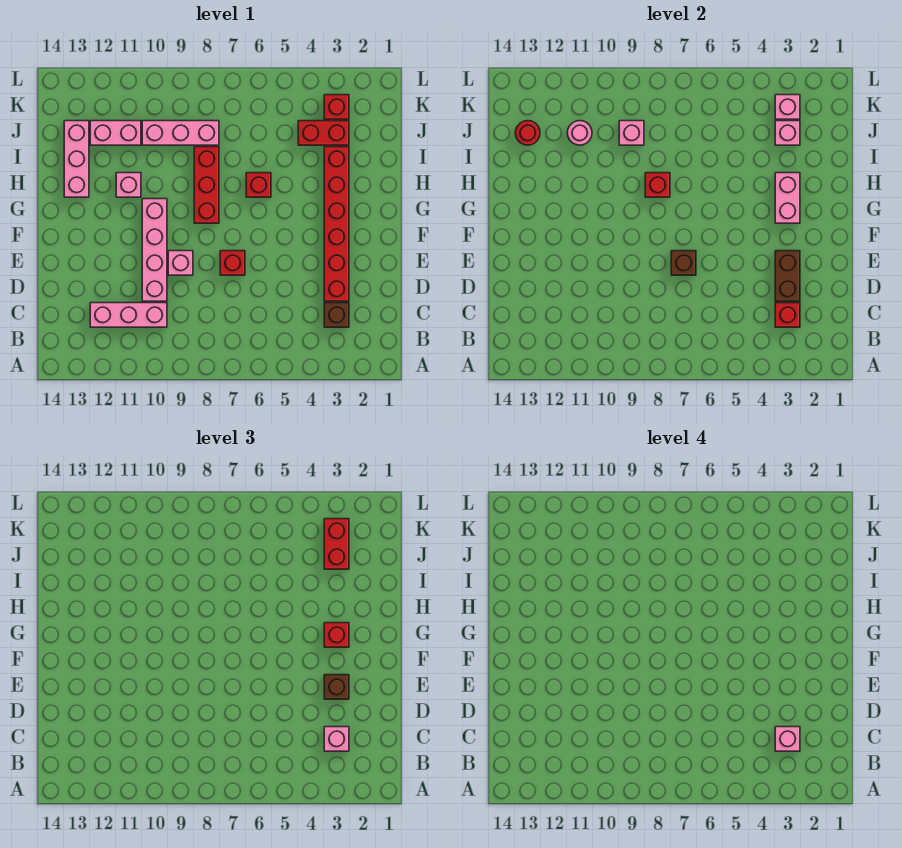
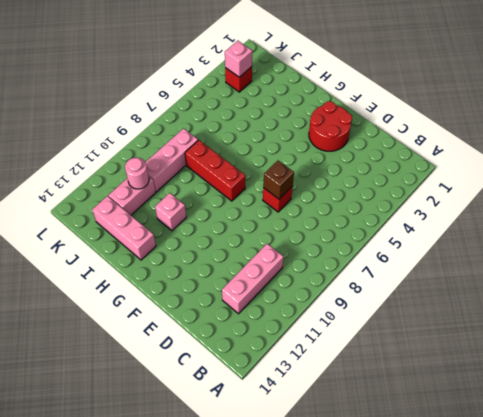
red 2x2 round brick [309,101,352,151] -> red 1x6 brick [324,147,349,301]
none -> brown 1x1 brick [324,303,349,327]
none -> pink 1x4 brick [142,199,167,301]
none -> pink 1x1 brick [168,251,193,275]

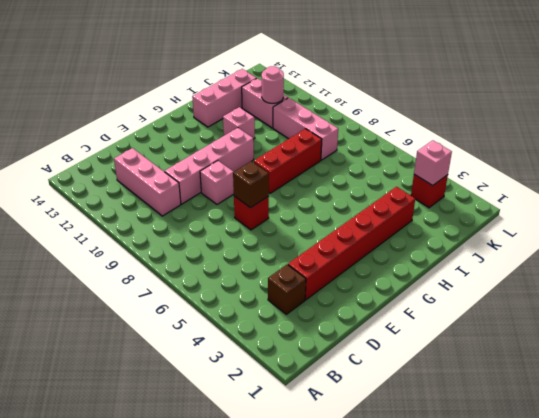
none -> red 1x1 brick [246,173,271,197]
none -> red 1x2 brick [298,121,349,145]
none -> red 1x1 brick [775,303,800,327]

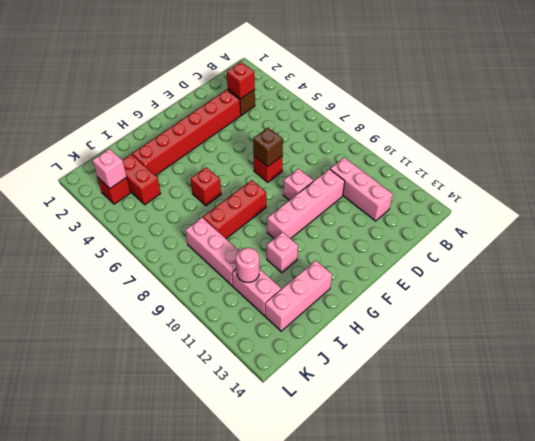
none -> brown 1x2 brick [775,251,800,301]
none -> pink 1x2 brick [775,173,800,223]
none -> red 1x1 brick [645,173,670,197]

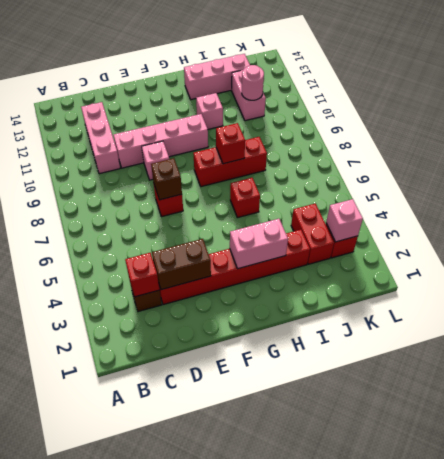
none -> pink 1x3 brick [142,121,219,145]
none -> pink 1x1 brick [775,121,800,145]
none -> pink 1x1 brick [619,121,644,145]

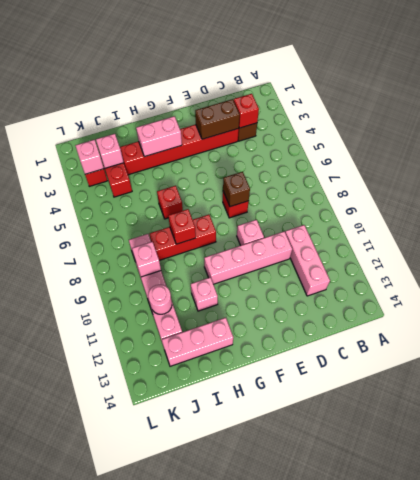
none -> red 1x1 round brick [515,121,540,145]
none -> pink 1x1 brick [324,727,349,751]
none -> brown 1x1 brick [324,675,349,699]

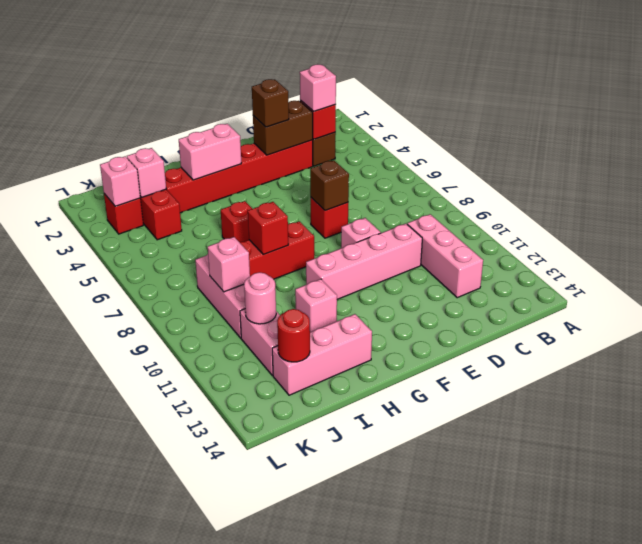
none -> red 1x1 brick [324,623,349,647]
none -> red 1x2 brick [324,519,349,569]
none -> pink 1x1 brick [775,727,800,751]

